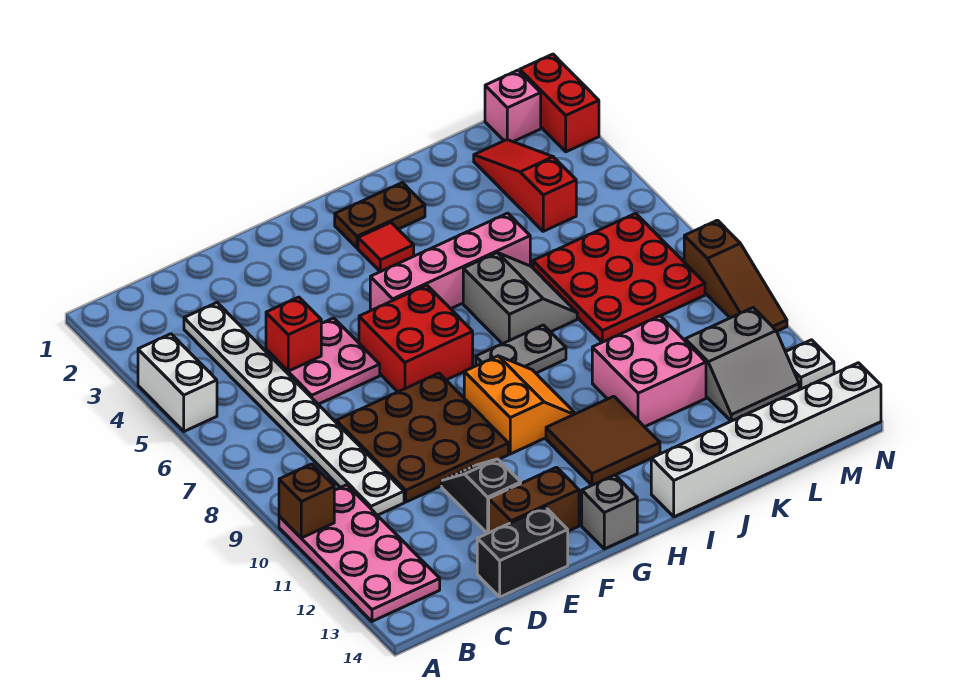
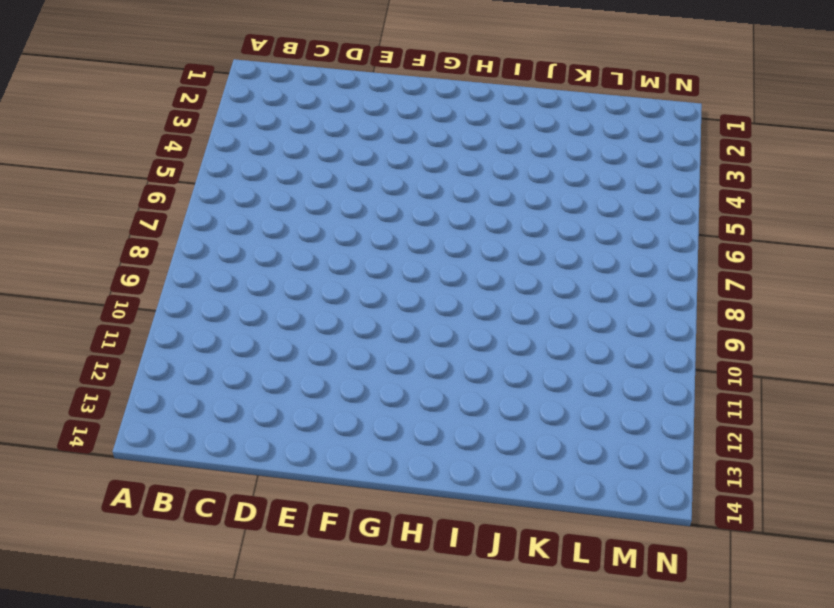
none -> white 1x2 brick [138,334,217,431]
none -> pink 2x4 plate [279,485,440,621]
none -> white 1x8 plate [184,303,404,515]

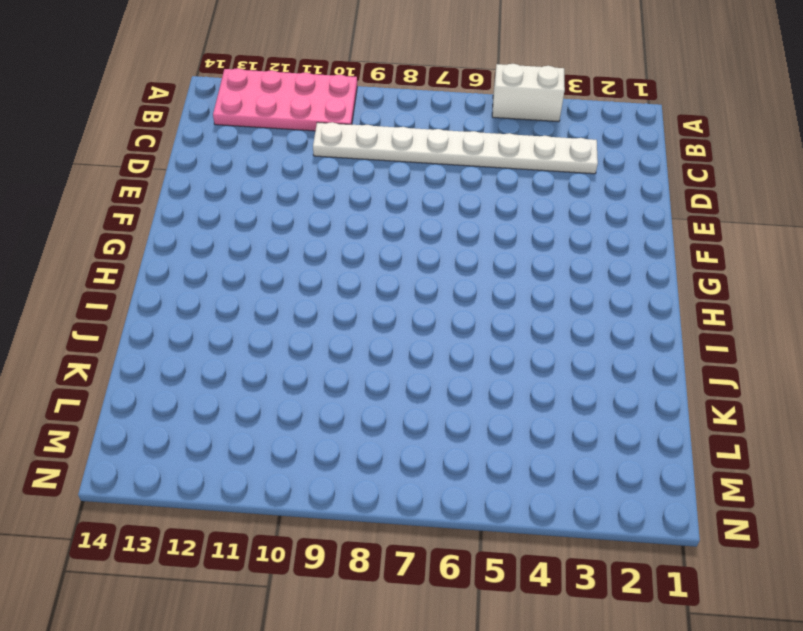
none -> pink 2x2 plate [266,318,380,404]
none -> brown 3x3 plate [336,373,508,502]
none -> black 1x2 brick [477,507,568,597]

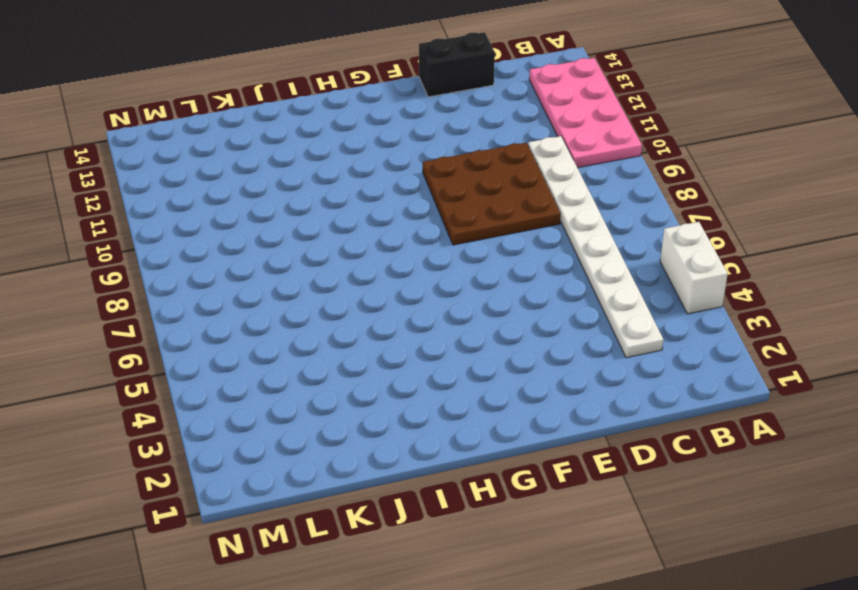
none -> pink 2x2 plate [266,318,380,404]
none -> black 1x2 slope [442,459,521,533]
none -> brown 1x2 brick [489,467,579,533]

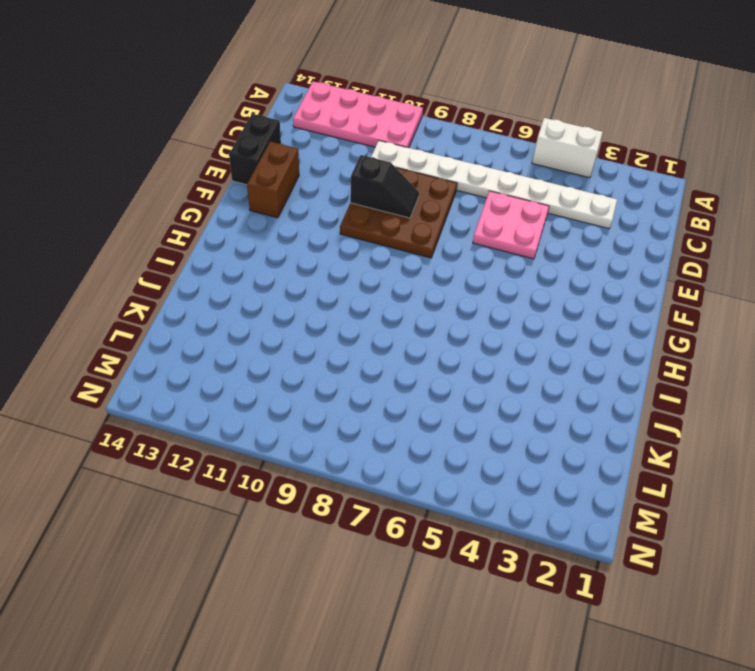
black 1x2 slope [350,155,419,218] -> black 1x2 slope moved to [442,459,521,533]
none -> red 2x2 brick [359,285,473,392]
none -> pink 1x4 brick [370,213,530,311]
none -> orange 2x2 slope [464,356,575,454]

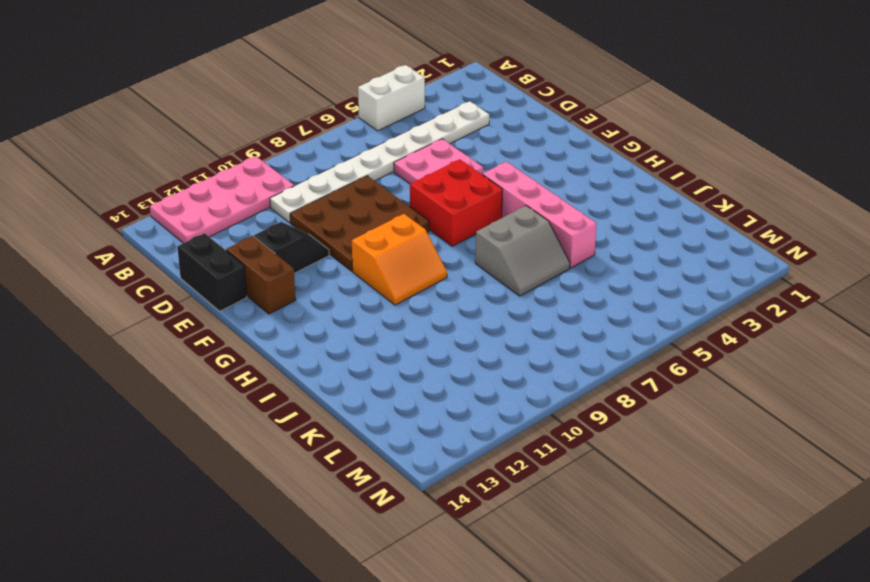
none -> grey 1x1 brick [582,475,637,549]
none -> brown 1x2 plate [335,183,425,248]
none -> red 1x1 tile [358,223,414,272]

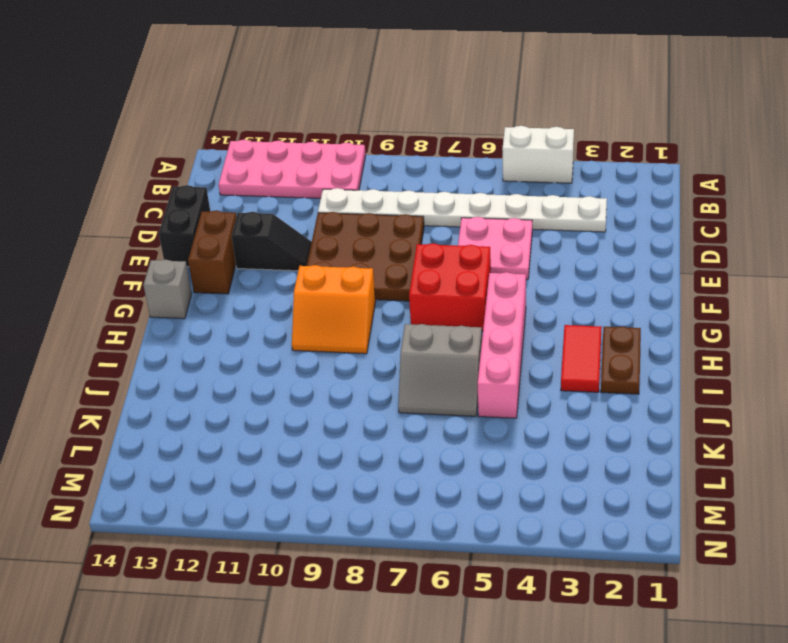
red 1x2 tile [561,325,602,392] -> red 1x1 tile [358,223,414,272]
none -> grey 1x2 plate [476,325,566,373]
none -> brown 2x2 tile [546,396,660,485]
none -> white 1x6 brick [651,363,881,517]

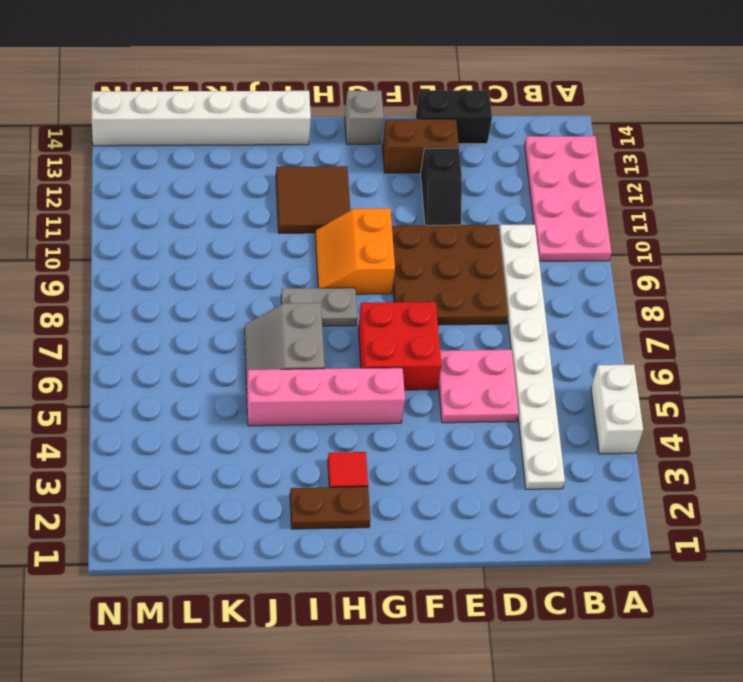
none -> pink 2x2 brick [592,316,706,427]
none -> red 3x3 plate [533,213,705,342]
none -> red 1x3 slope [474,140,576,231]

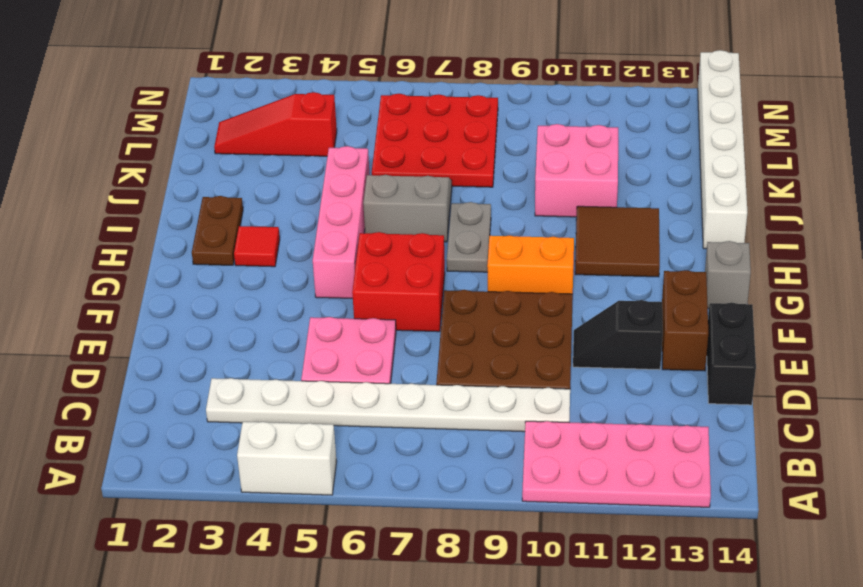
none -> grey 2x2 slope [685,308,799,421]
none -> pink 1x1 brick [485,70,541,142]
none -> red 1x2 brick [520,54,599,152]

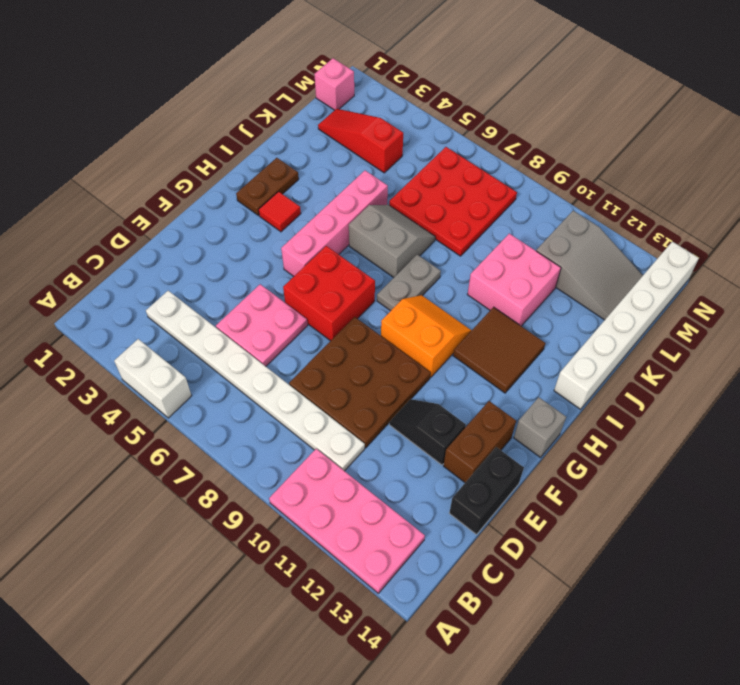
grey 2x3 slope [536,211,643,320] -> grey 2x2 slope [685,308,799,421]
none -> red 1x2 brick [520,54,599,152]
none -> brown 1x3 slope [684,220,787,331]
none -> white 1x1 plate [786,340,834,389]

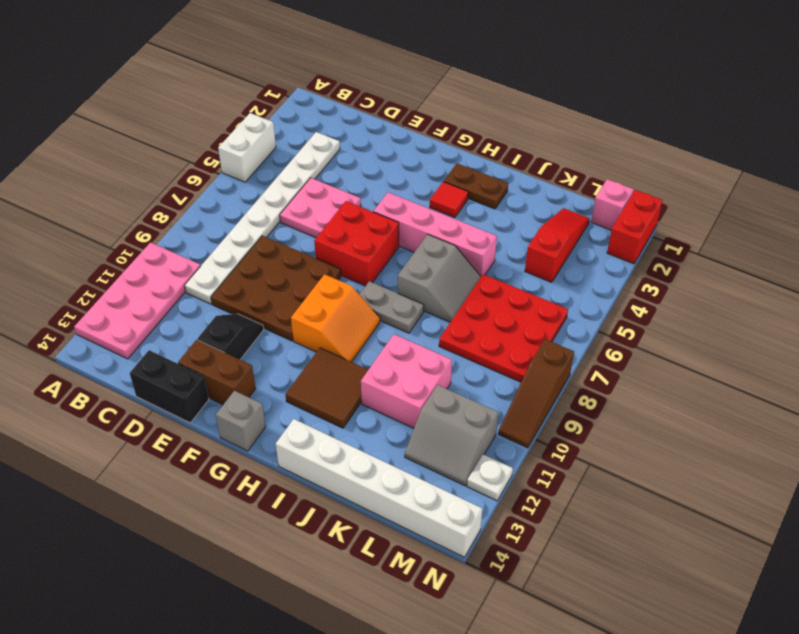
none -> brown 1x1 brick [279,464,334,538]
none -> red 1x1 brick [266,297,321,371]

